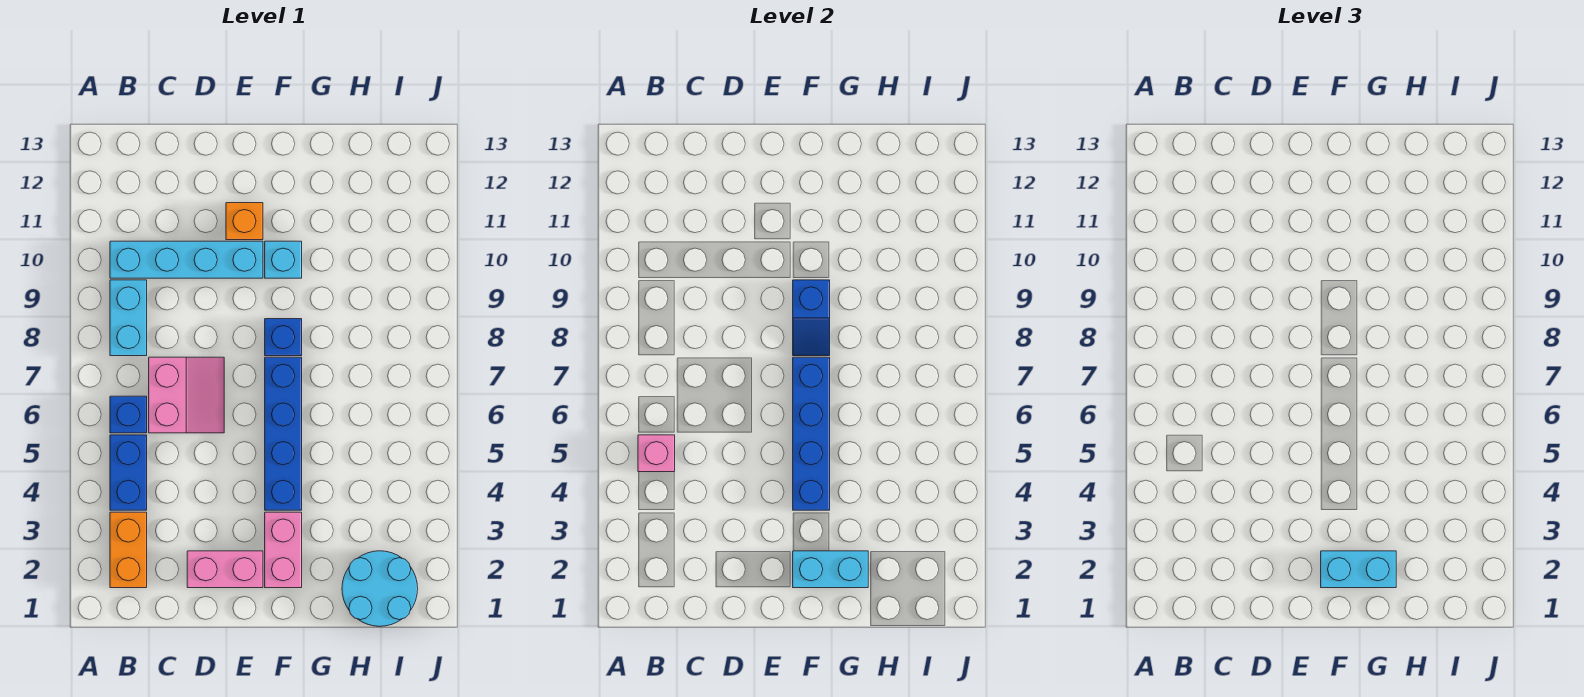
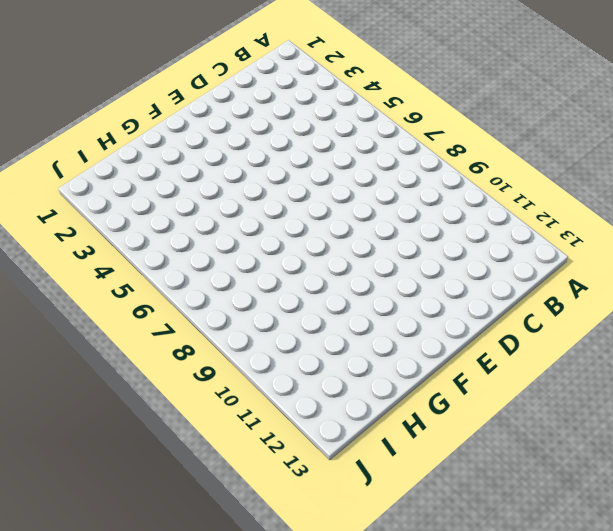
none -> orange 1x2 brick [110,512,147,588]
none -> blue 1x2 brick [110,435,147,510]
none -> blue 1x1 brick [110,396,147,433]

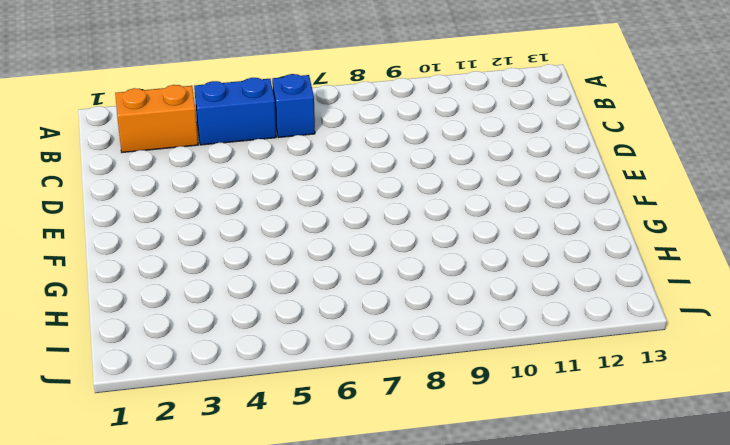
none -> cyan 1x2 brick [110,280,147,356]
none -> cyan 1x4 brick [110,241,263,278]
none -> pink 2x2 slope [149,357,224,433]

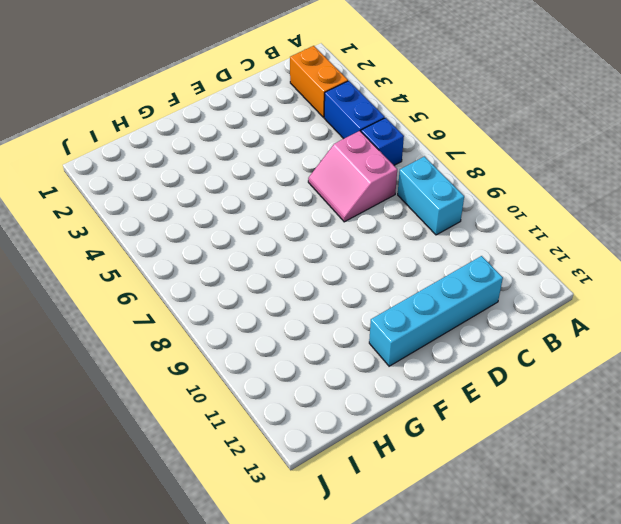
cyan 1x4 brick [369,256,503,366] -> cyan 1x4 brick moved to [110,241,263,278]
none -> pink 1x2 brick [187,551,263,588]
none -> orange 1x1 brick [226,203,263,240]
none -> pink 1x2 brick [265,512,302,588]

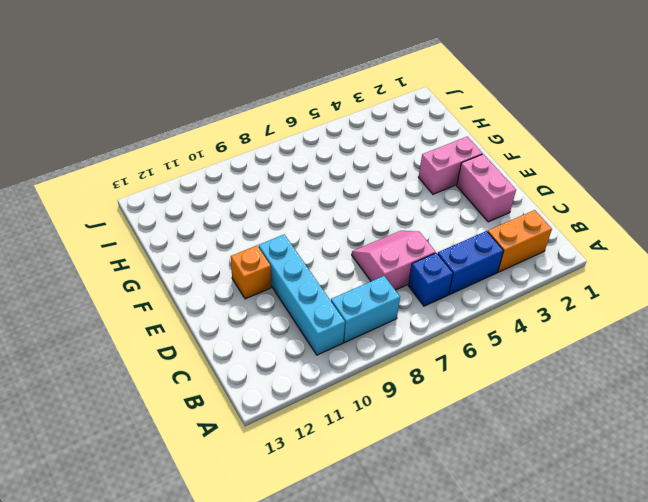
none -> blue 1x4 brick [265,357,302,510]
none -> blue 1x1 brick [265,319,302,356]
none -> cyan 1x1 brick [265,241,302,278]

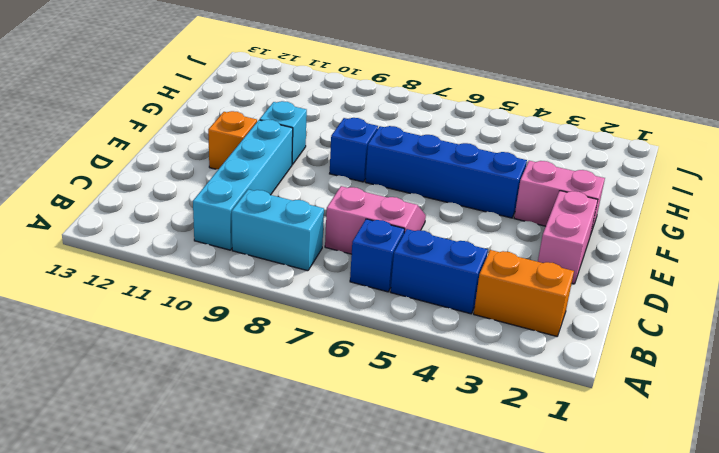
none -> cyan 2x2 round brick [342,551,418,626]
none -> pink 1x1 brick [638,435,675,472]
none -> cyan 1x2 brick [793,551,868,588]

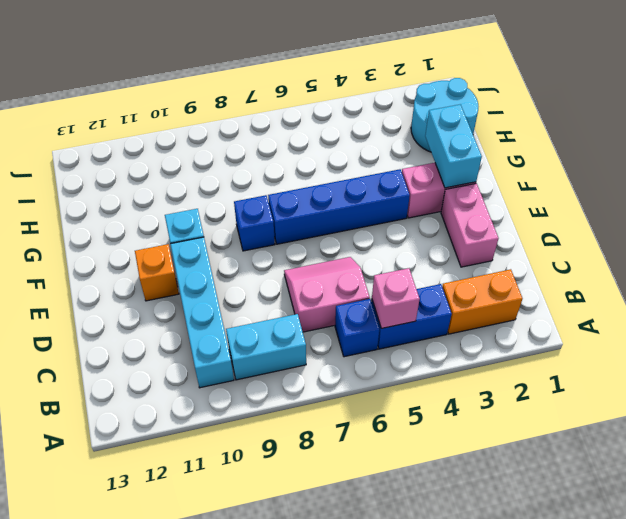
none -> blue 1x4 brick [793,357,830,510]
none -> blue 1x2 slope [793,280,830,356]
none -> cyan 1x2 brick [1321,551,1396,588]

